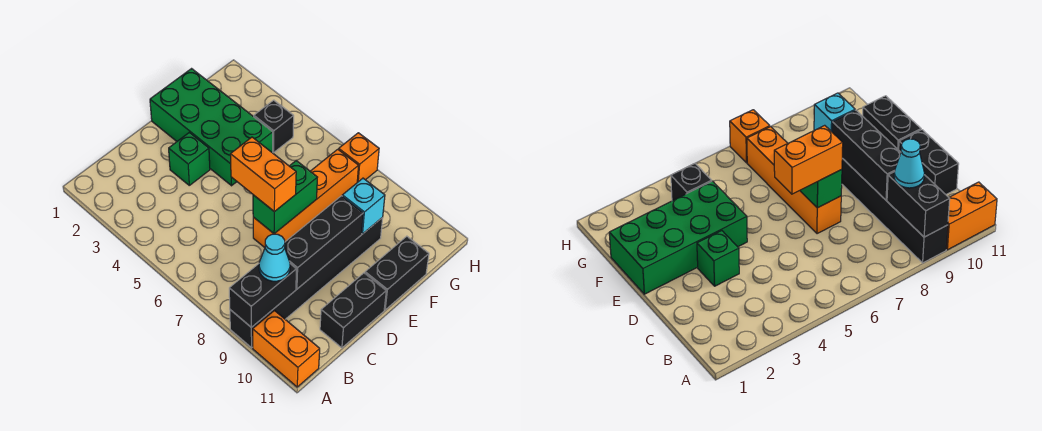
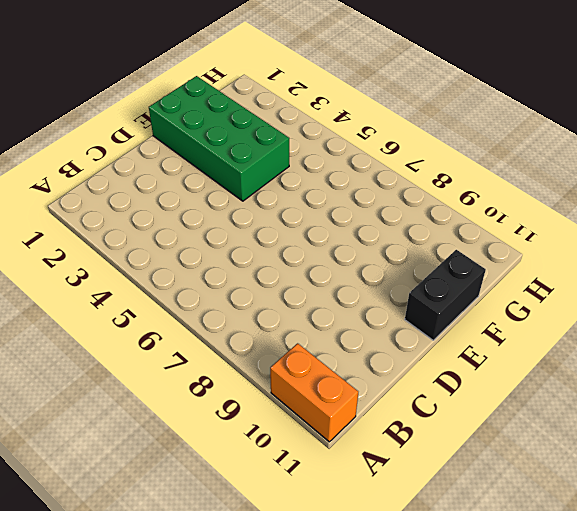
none -> black 1x6 brick [230,217,383,348]
none -> black 1x2 brick [320,273,386,348]
none -> green 1x1 brick [169,132,210,185]

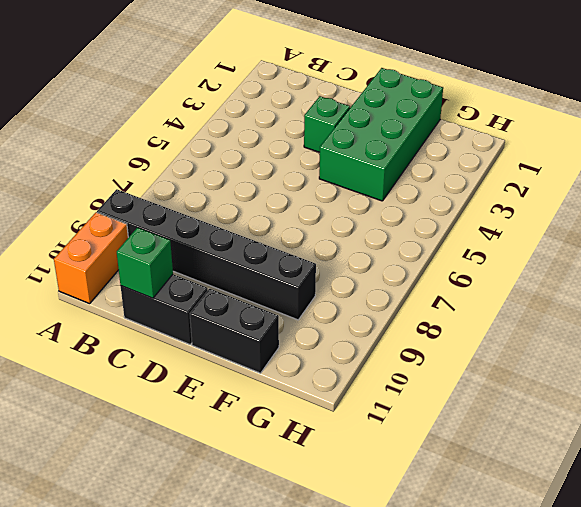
green 1x1 brick [117,228,173,298] -> none
none -> orange 1x4 brick [253,149,359,248]
none -> black 1x1 brick [254,100,294,153]
none -> orange 1x1 brick [339,133,379,182]

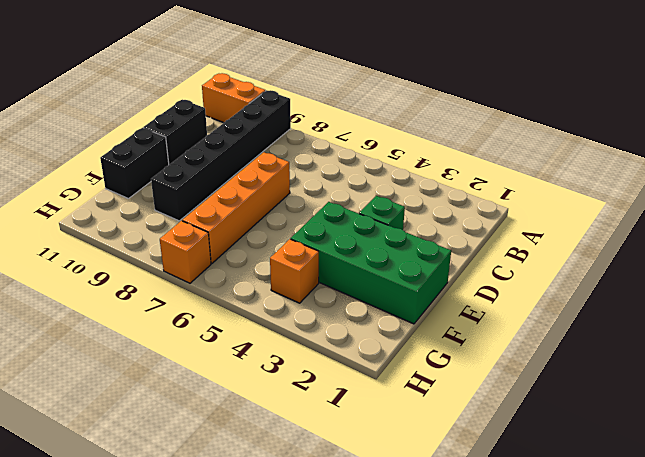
orange 1x1 brick [270,239,319,303] -> black 1x1 brick [254,100,294,153]
none -> black 1x2 brick [229,264,297,327]
none -> black 1x3 brick [285,196,363,289]
none -> green 1x2 brick [253,161,318,234]

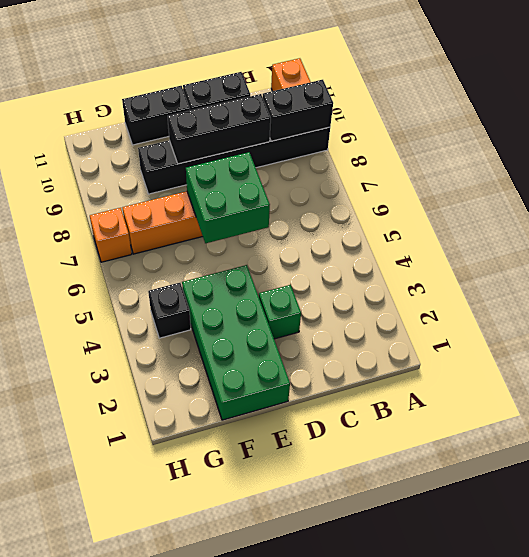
green 2x2 brick [186,152,270,243] -> green 1x2 brick [253,161,318,234]
none -> cyan 1x1 brick [342,178,385,234]
none -> cyan 1x1 cone [259,234,290,281]
none -> orange 1x2 brick [230,137,296,212]

